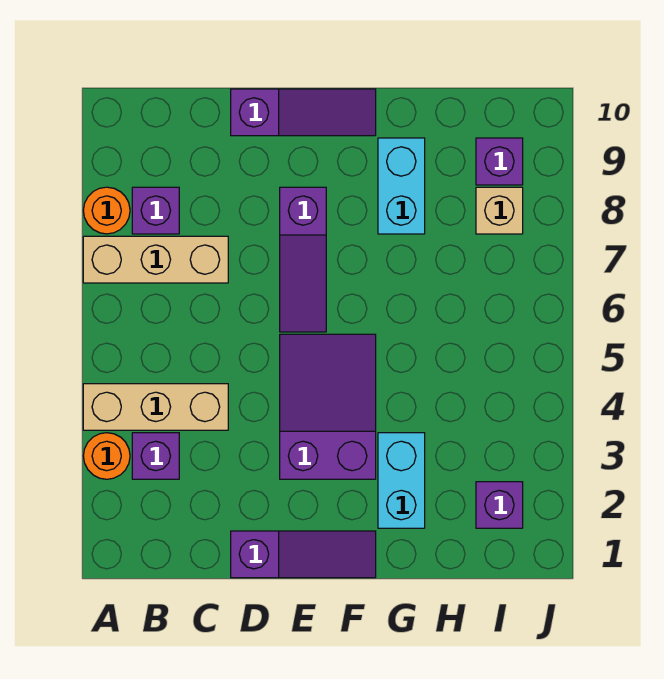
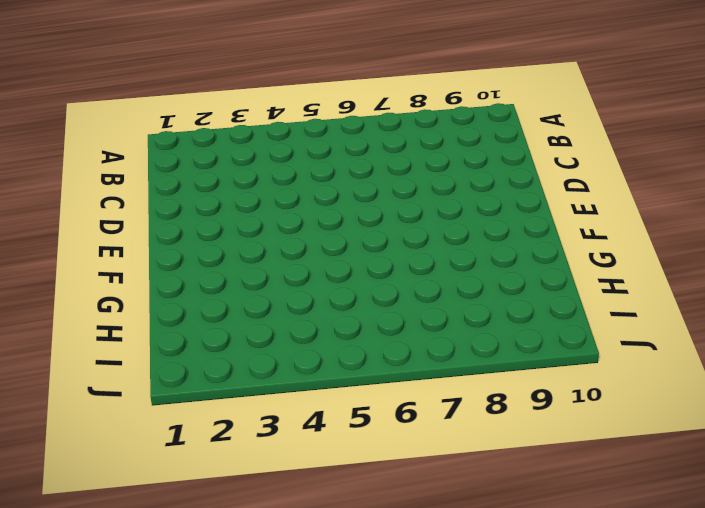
none -> orange 1x1 round brick [83,433,130,479]
none -> tan 1x3 brick [83,384,228,430]
none -> tan 1x3 brick [83,236,228,283]

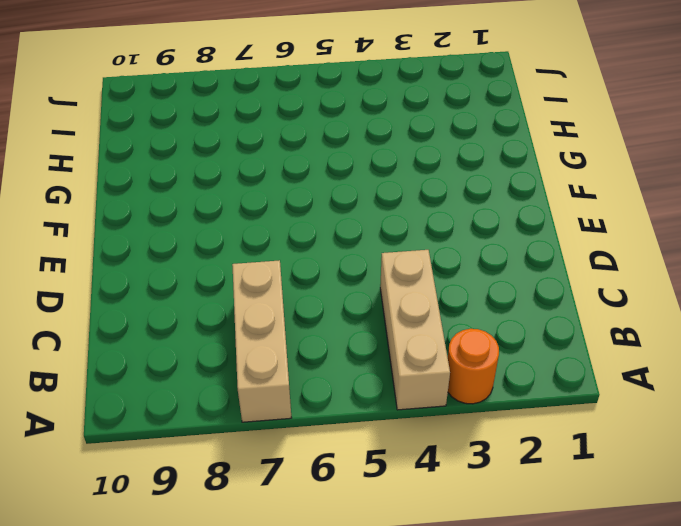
none -> orange 1x1 round brick [83,187,130,234]
none -> purple 1x1 brick [132,433,179,479]
none -> purple 1x1 brick [132,187,179,234]

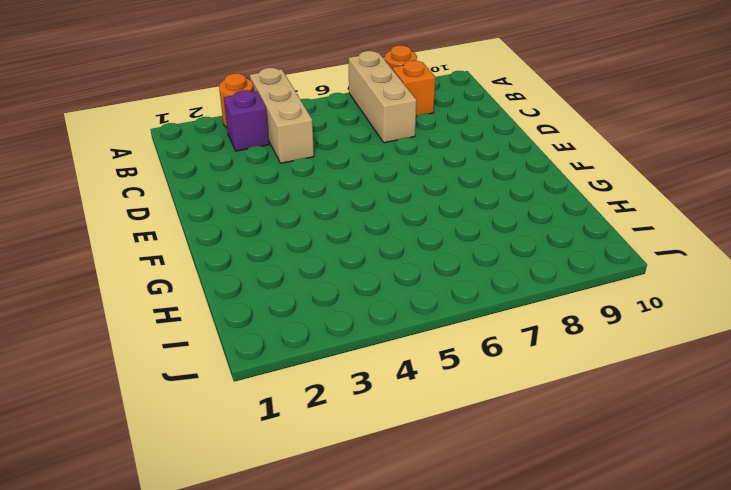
orange 1x1 brick [392,61,435,116] -> purple 1x1 brick [132,187,179,234]
none -> purple 1x3 slope [231,531,376,578]
none -> purple 1x3 slope [231,89,376,136]
none -> purple 2x3 slope [280,334,376,479]

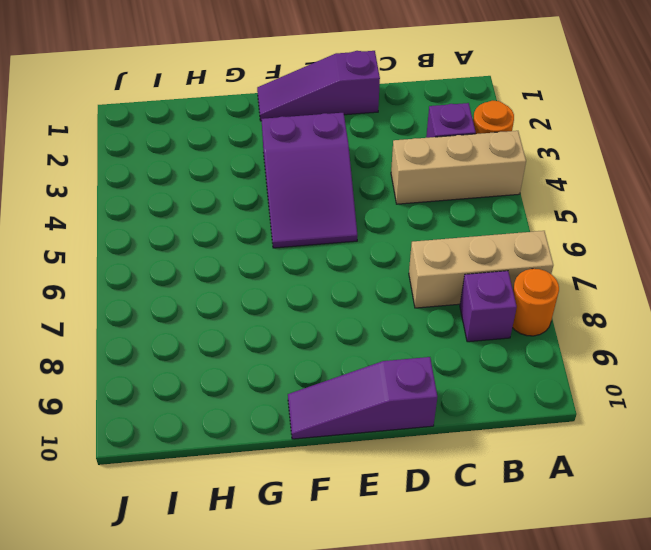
none -> purple 1x3 slope [280,187,326,332]
none -> cyan 1x2 brick [378,433,425,528]
none -> cyan 1x2 brick [378,138,425,234]

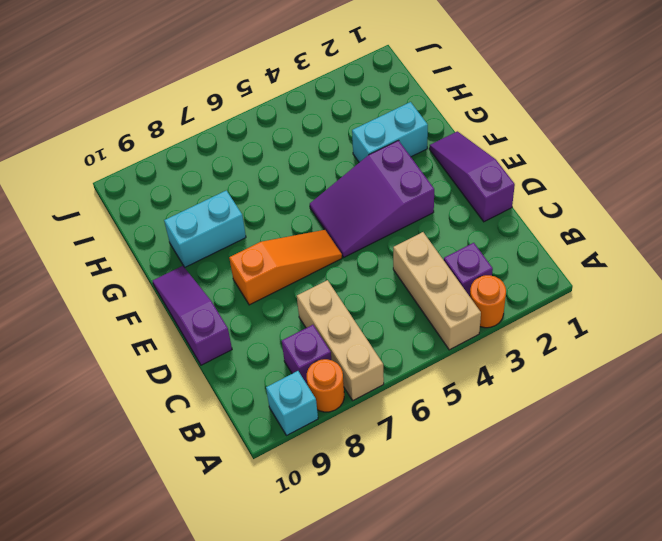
cyan 1x1 brick [266,371,318,436] -> none
orange 1x3 slope [229,230,342,305] -> purple 1x3 slope [280,187,326,332]
none -> purple 1x1 brick [476,482,523,528]
none -> tan 1x1 brick [476,187,523,234]
none -> purple 1x1 brick [476,138,523,185]

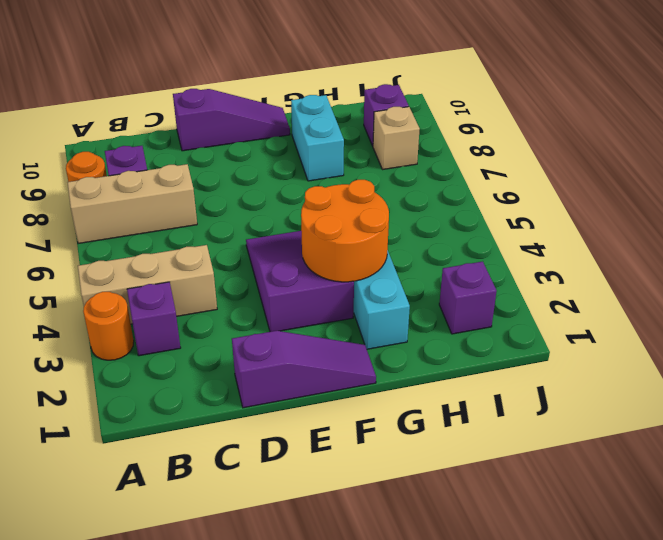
orange 2x2 round brick [301,180,389,282] -> none
none -> purple 1x3 slope [280,187,326,332]

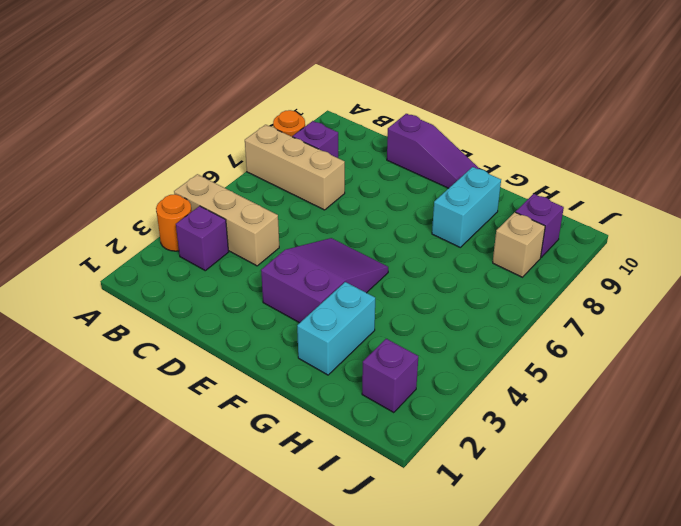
none -> purple 1x3 slope [231,531,376,578]
none -> purple 1x3 slope [280,187,326,332]

